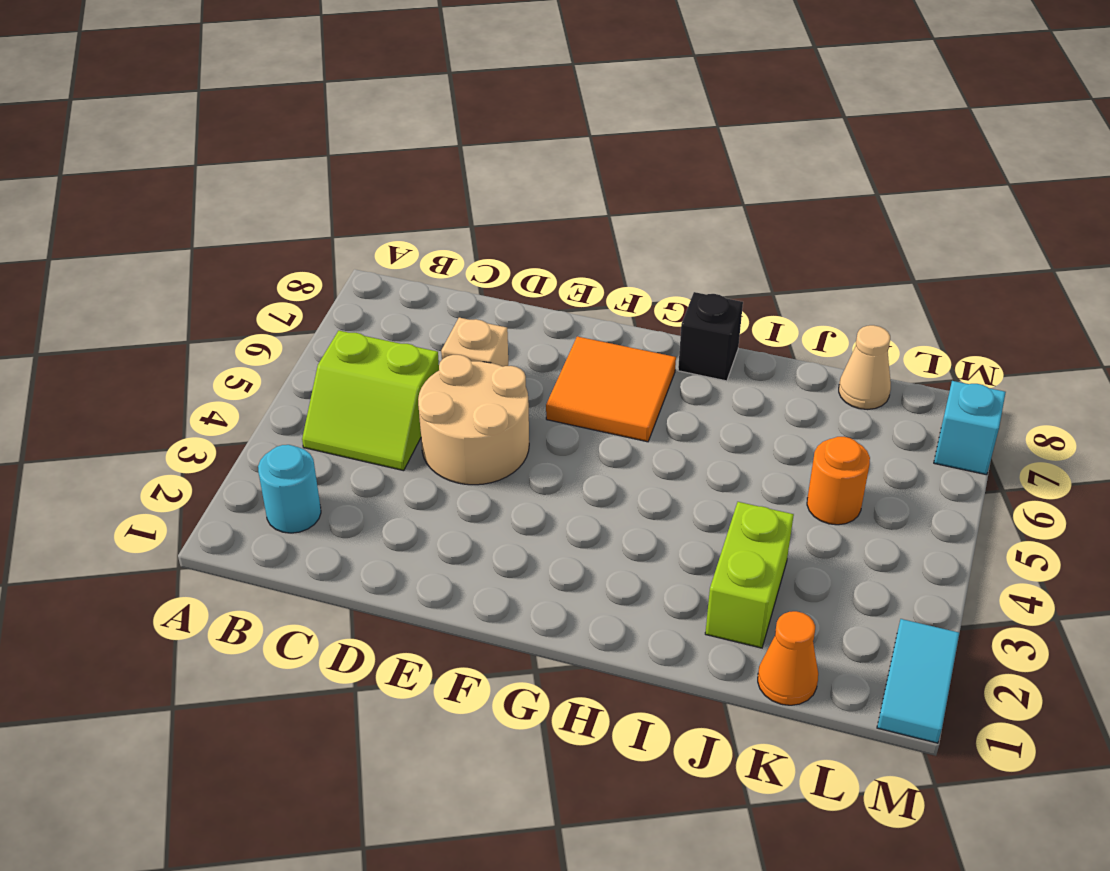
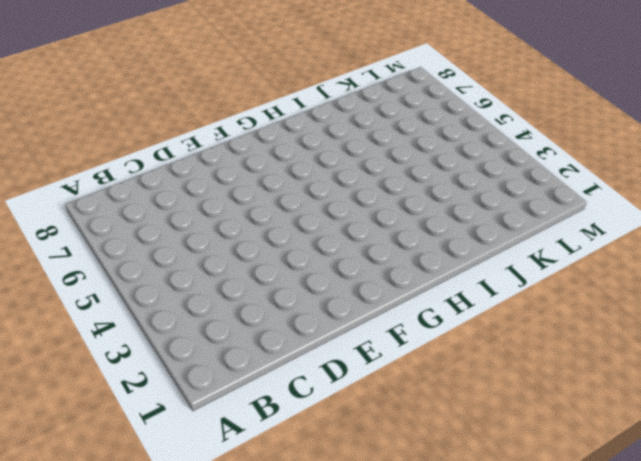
none -> cyan 1x1 round brick [258,445,321,533]
none -> lime 2x2 slope [302,331,439,471]
none -> tan 2x2 round brick [418,355,529,485]

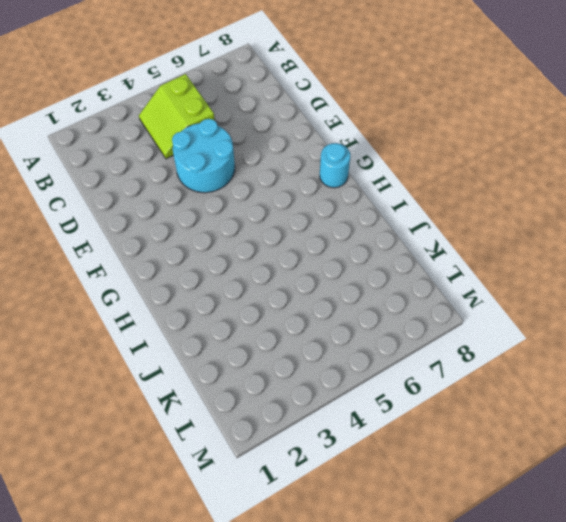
cyan 2x2 round brick [172,119,235,193] -> tan 2x2 round brick [418,355,529,485]
cyan 1x1 round brick [320,143,350,188] -> cyan 1x1 round brick moved to [258,445,321,533]
none -> tan 1x1 brick [441,318,508,367]
none -> orange 2x2 tile [546,337,676,442]
none -> black 1x1 brick [678,292,743,381]

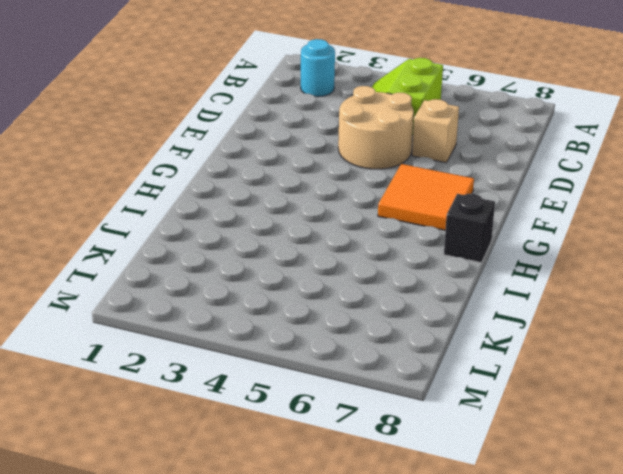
none -> lime 1x2 brick [705,502,794,648]
none -> orange 1x1 cone [758,611,818,705]
none -> orange 1x1 round brick [807,437,870,525]

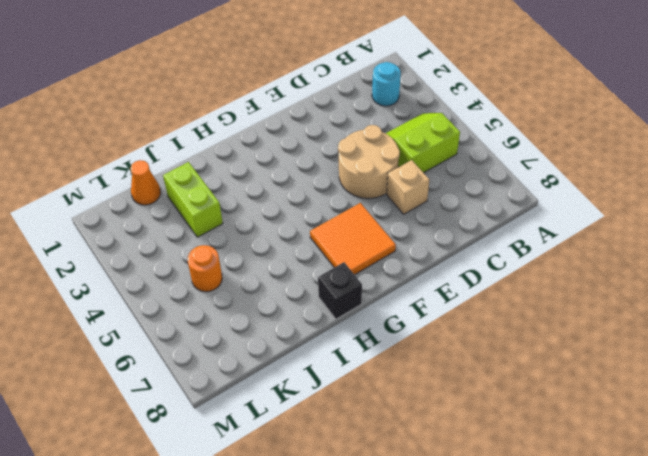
none -> tan 1x1 cone [839,325,891,409]
none -> cyan 1x2 tile [877,619,959,743]
none -> cyan 1x1 brick [934,381,1006,475]

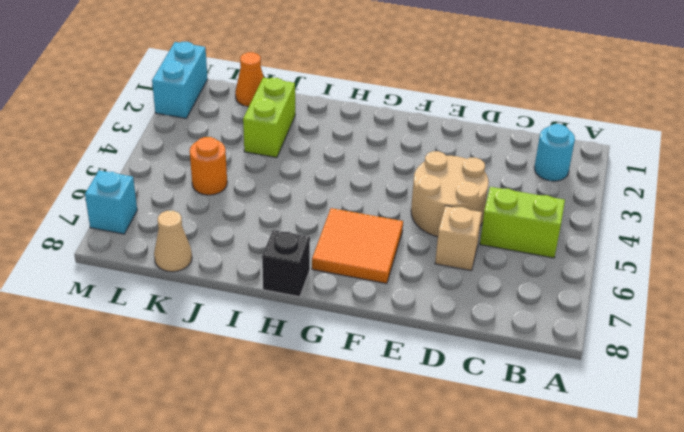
cyan 1x2 brick [152,42,207,118] -> cyan 1x2 tile [877,619,959,743]

